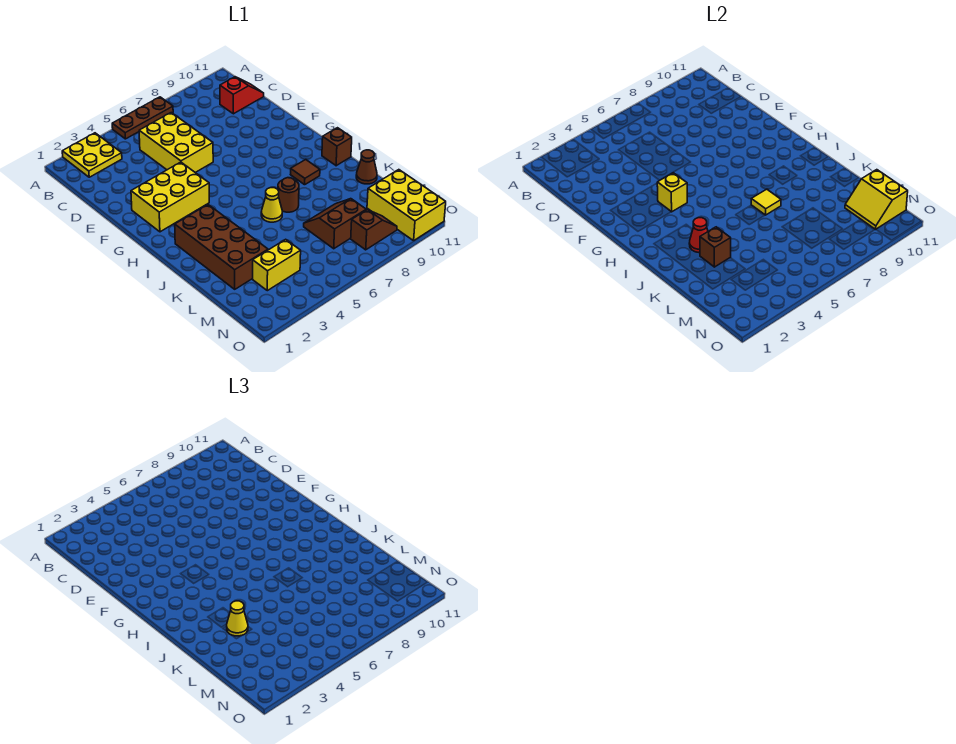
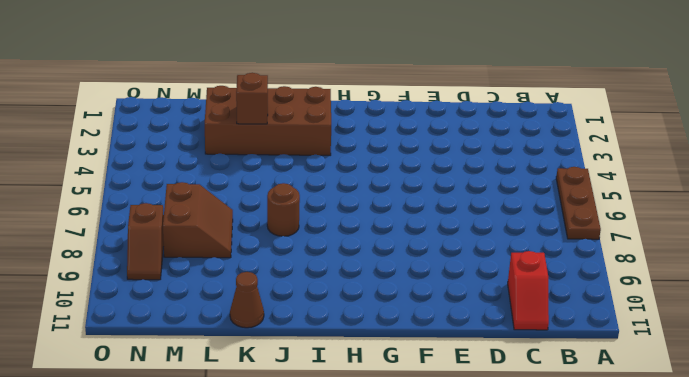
none -> yellow 2x2 plate [62,133,122,177]
none -> yellow 2x3 brick [139,113,213,173]
none -> yellow 2x3 brick [131,162,209,232]

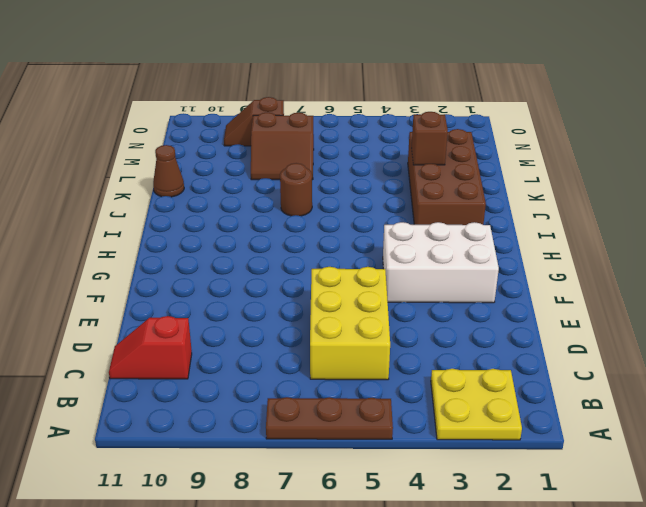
white 2x3 brick [383,222,499,303] -> yellow 2x3 brick [131,162,209,232]
none -> brown 1x1 tile [291,159,320,185]
none -> brown 1x1 brick [322,128,352,166]
none -> yellow 1x1 cone [261,188,282,222]

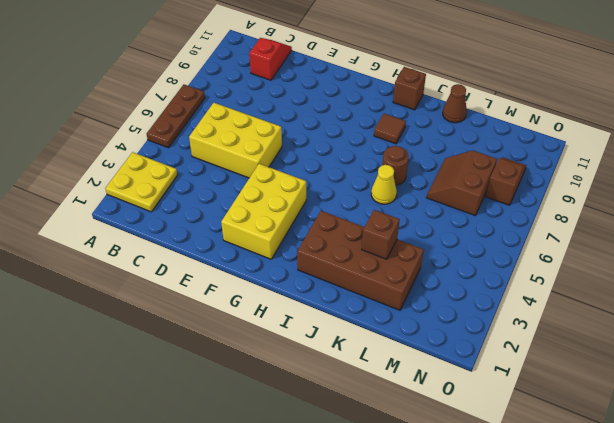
none -> yellow 1x2 brick [253,239,301,291]
none -> yellow 2x3 brick [367,170,446,241]
none -> yellow 1x1 brick [657,173,687,212]

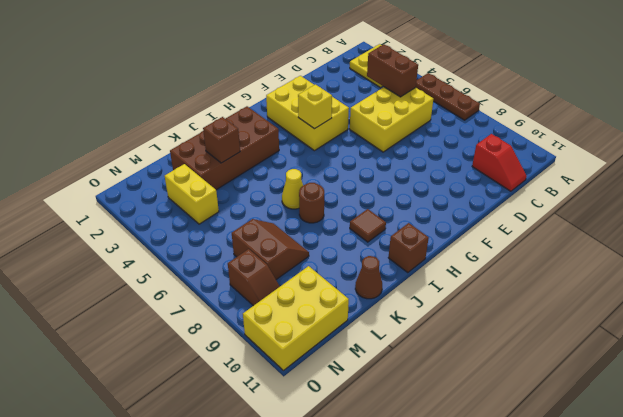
brown 1x2 brick [367,44,418,97] -> none
none -> red 1x1 cone [689,218,708,253]
none -> yellow 1x1 tile [751,189,781,215]
none -> yellow 2x2 slope [845,170,908,229]

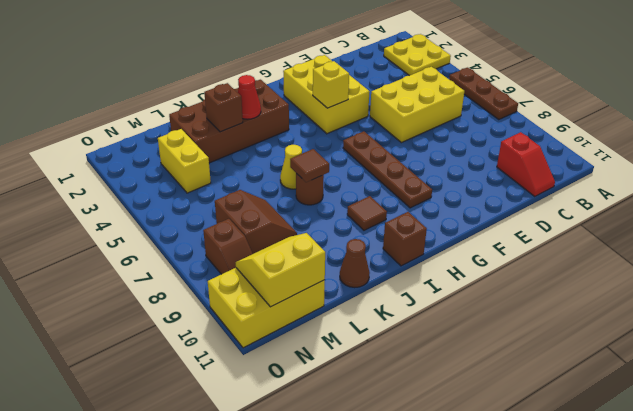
brown 1x4 plate [343,131,432,208] -> none
brown 1x1 tile [290,149,329,182] -> yellow 1x1 tile [751,189,781,215]
none -> yellow 1x1 cone [227,601,248,636]

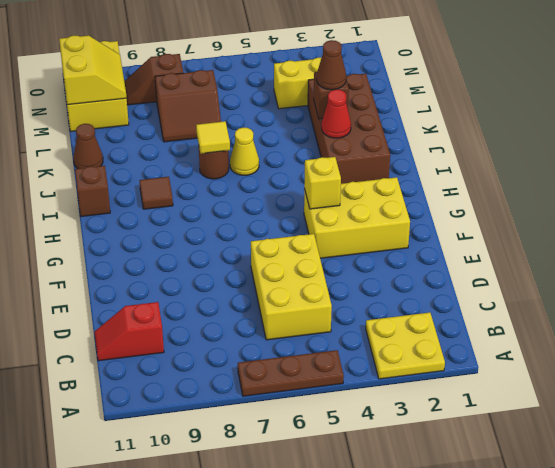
brown 1x1 cone [317,40,346,90] -> yellow 1x1 cone [227,601,248,636]

